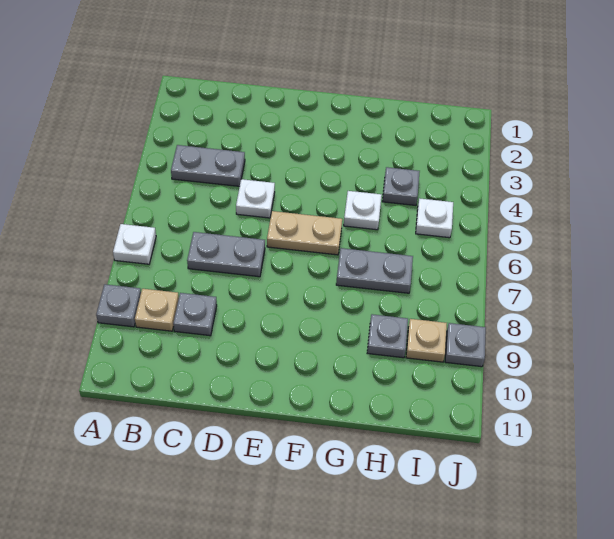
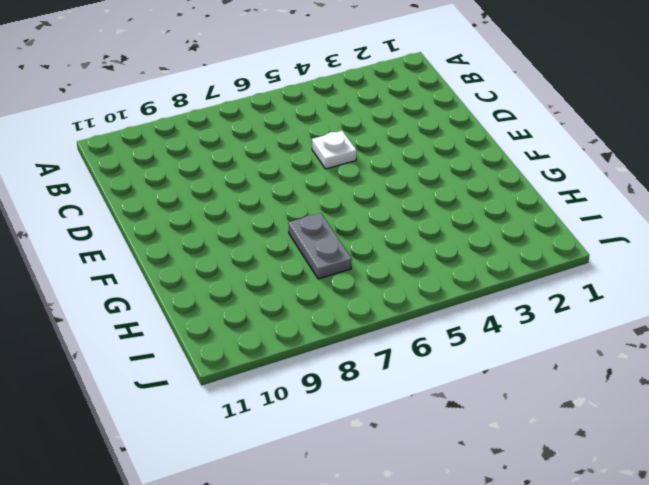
none -> white 1x1 plate [113,224,156,264]
none -> grey 1x1 plate [96,284,141,327]
none -> grey 1x2 plate [171,145,245,186]

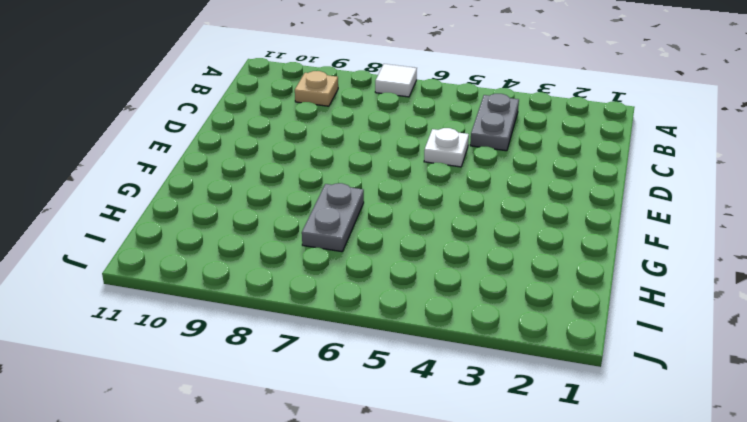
white 1x1 tile [375,64,417,97] -> white 1x1 plate [113,224,156,264]
none -> grey 1x1 plate [96,284,141,327]
none -> grey 1x2 plate [187,232,265,277]
none -> grey 1x1 plate [173,293,217,336]

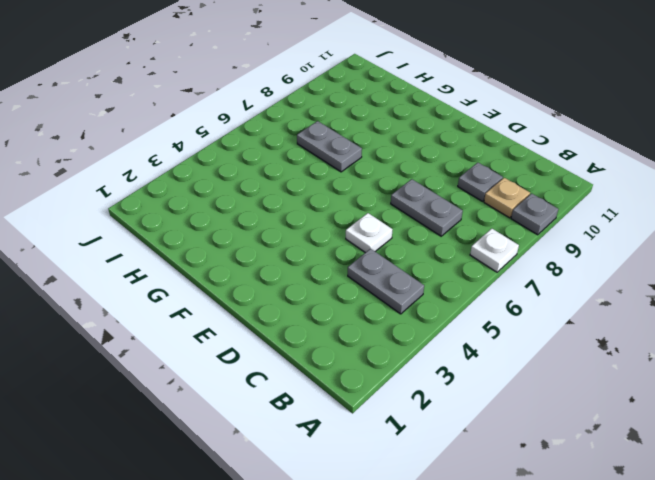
none -> tan 1x2 plate [267,211,342,255]
none -> white 1x1 plate [344,191,382,230]
none -> grey 1x1 plate [382,167,420,205]

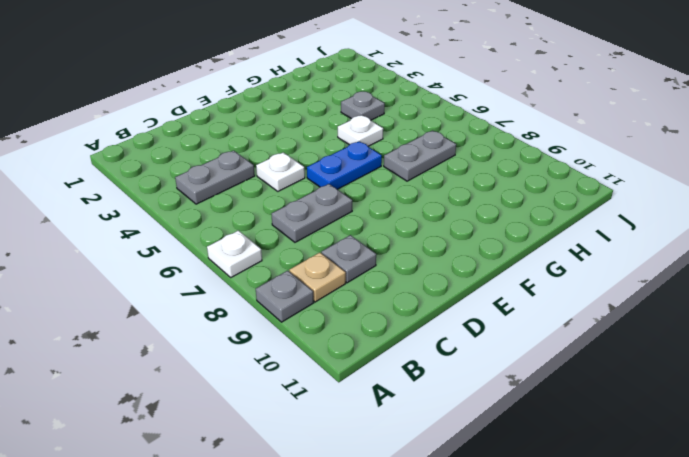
blue 1x2 plate [307,141,382,189] -> tan 1x2 plate [267,211,342,255]
none -> grey 1x1 plate [367,314,408,358]
none -> white 1x1 plate [416,198,453,238]
none -> tan 1x1 plate [406,319,447,362]

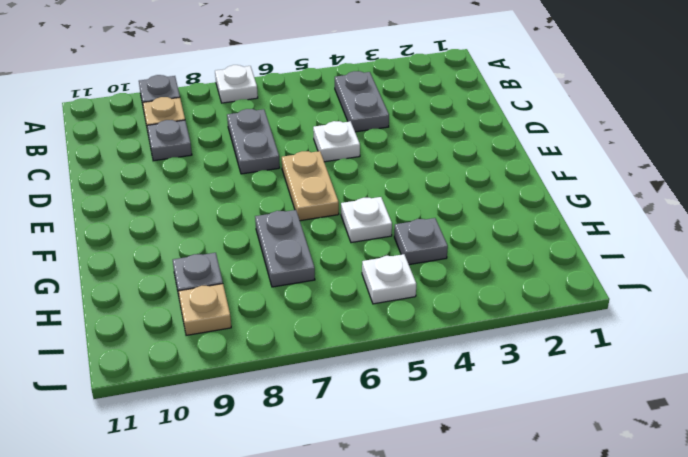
none -> grey 1x1 plate [445,323,486,367]

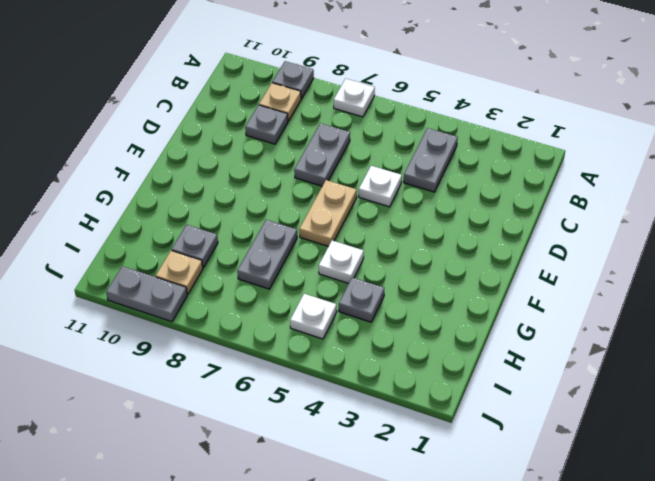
grey 1x2 plate [106,266,187,322] -> grey 1x1 plate [445,323,486,367]

